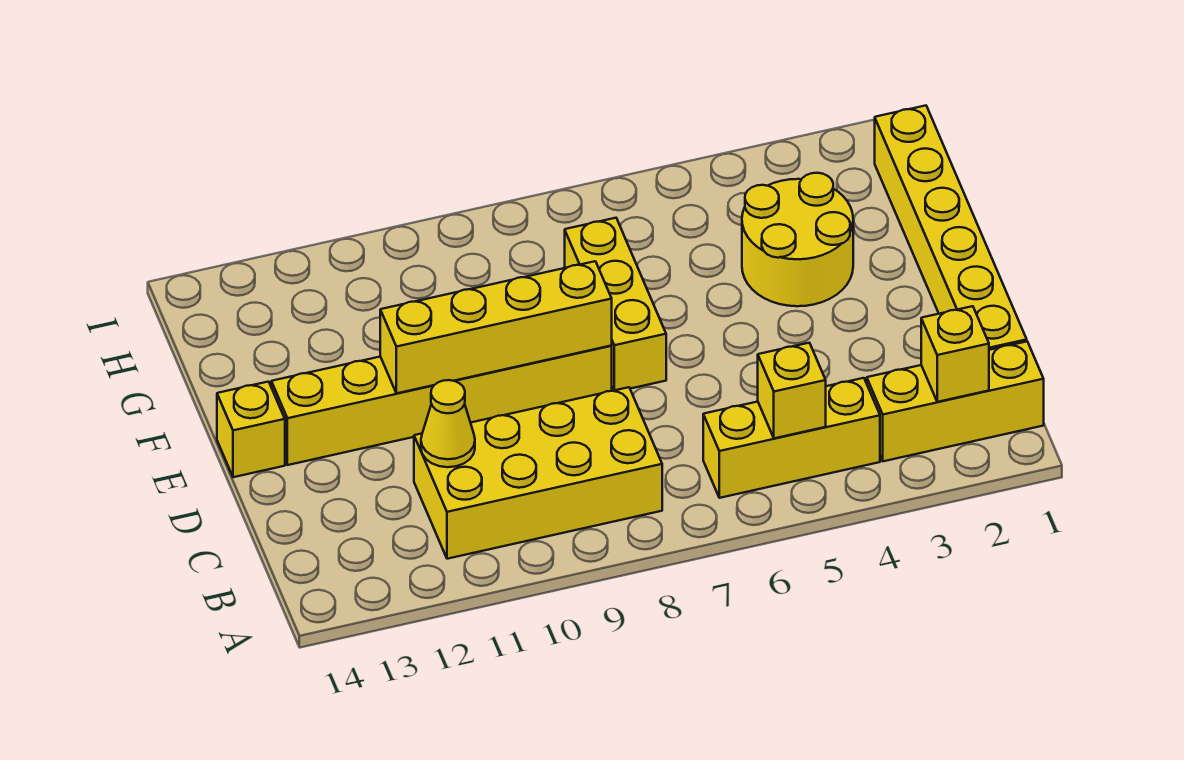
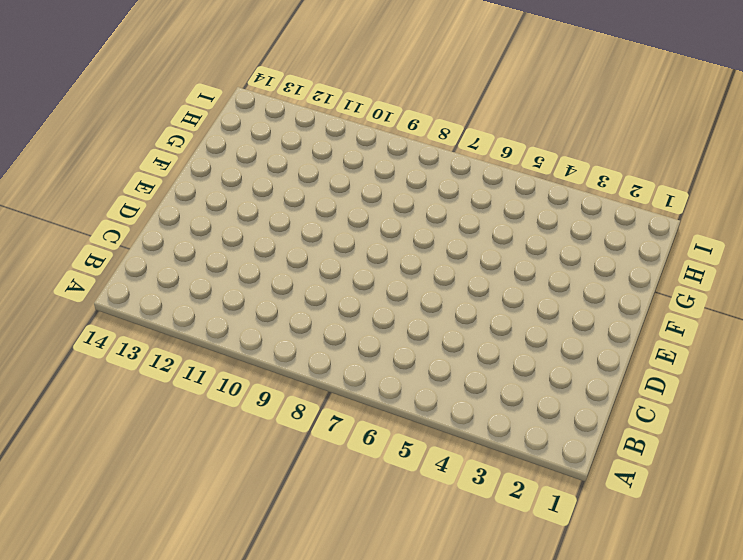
none -> yellow 1x3 brick [867,342,1044,461]
none -> yellow 1x3 brick [703,378,880,498]
none -> yellow 2x4 brick [414,387,662,559]

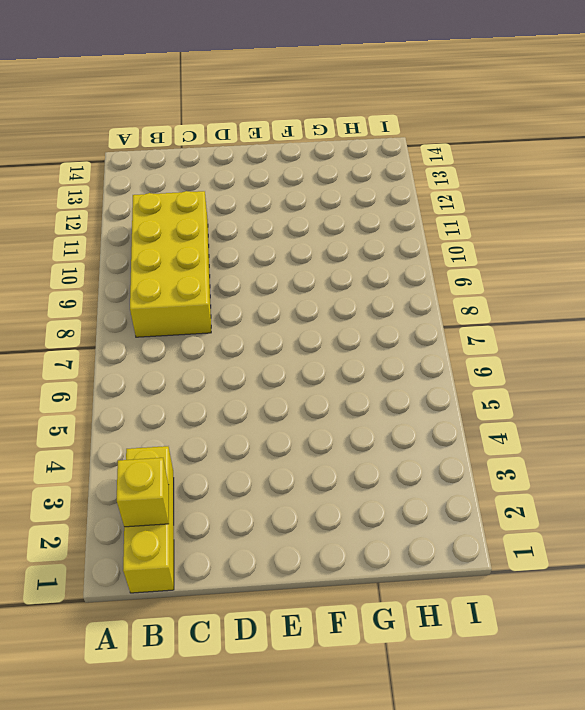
none -> yellow 1x3 brick [703,378,880,498]
none -> yellow 1x6 brick [875,106,1027,350]
none -> yellow 1x3 brick [565,218,666,390]

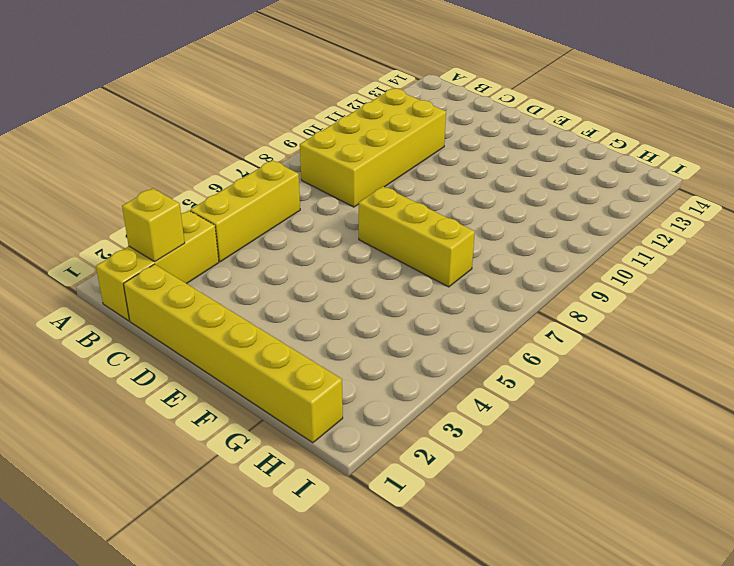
none -> yellow 1x6 brick [271,345,612,465]
none -> yellow 1x1 brick [217,382,285,477]
none -> yellow 2x2 round brick [742,173,853,306]

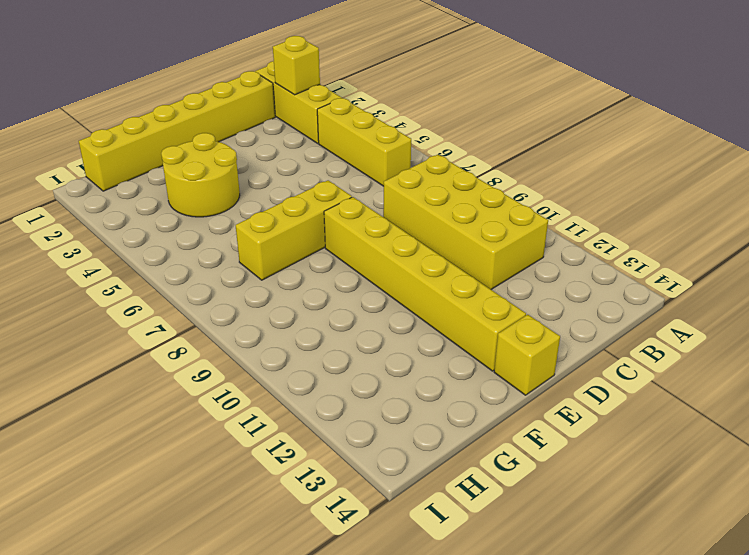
none -> yellow 1x1 brick [758,343,826,438]
none -> yellow 1x1 cone [421,380,475,467]
none -> yellow 1x4 brick [380,261,612,393]

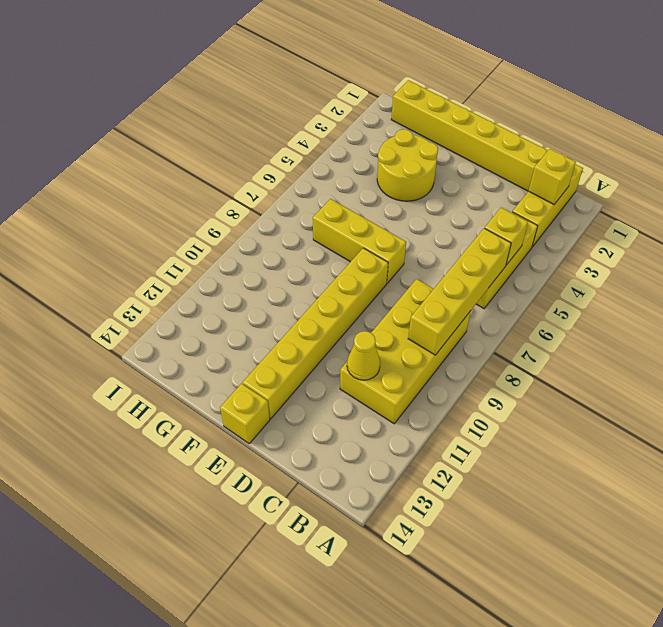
yellow 1x4 brick [408,228,511,355] -> yellow 1x4 brick moved to [380,261,612,393]

